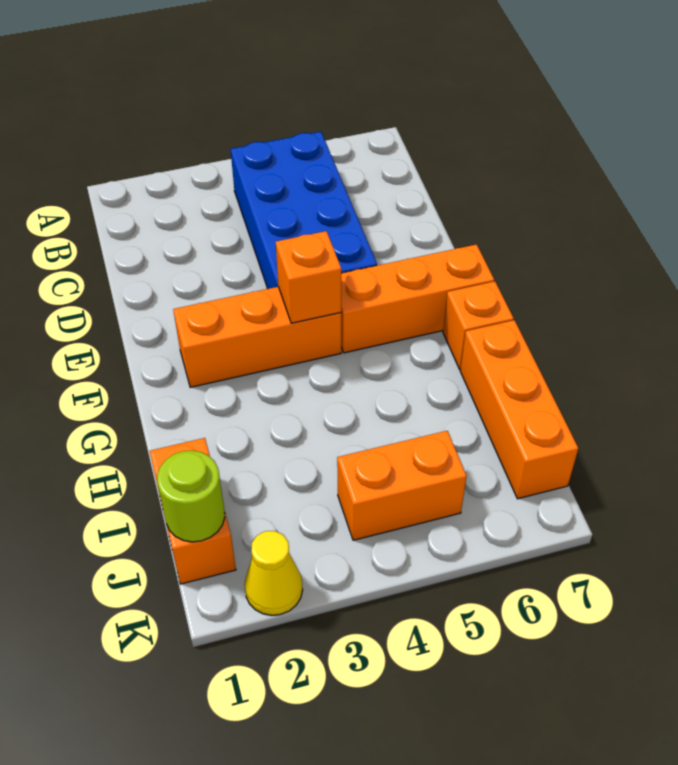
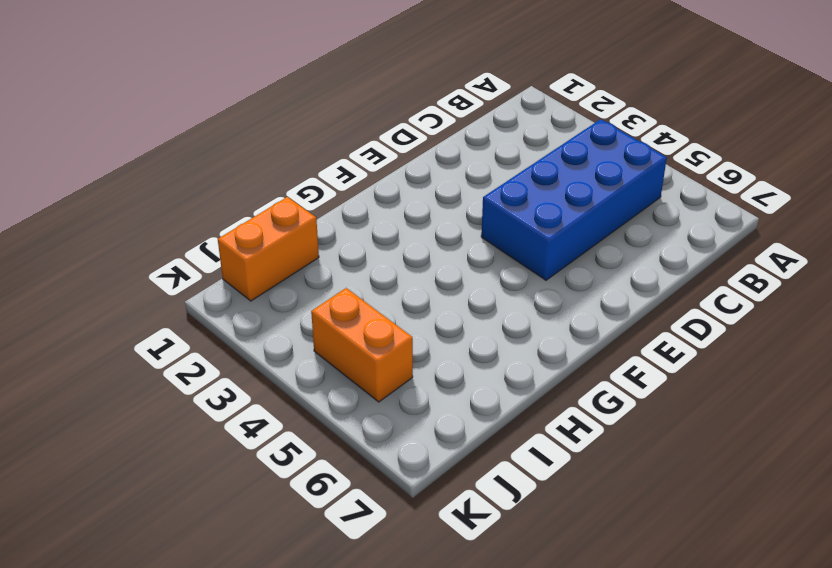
none -> orange 1x3 brick [173,287,341,387]
none -> orange 1x3 brick [341,244,494,353]

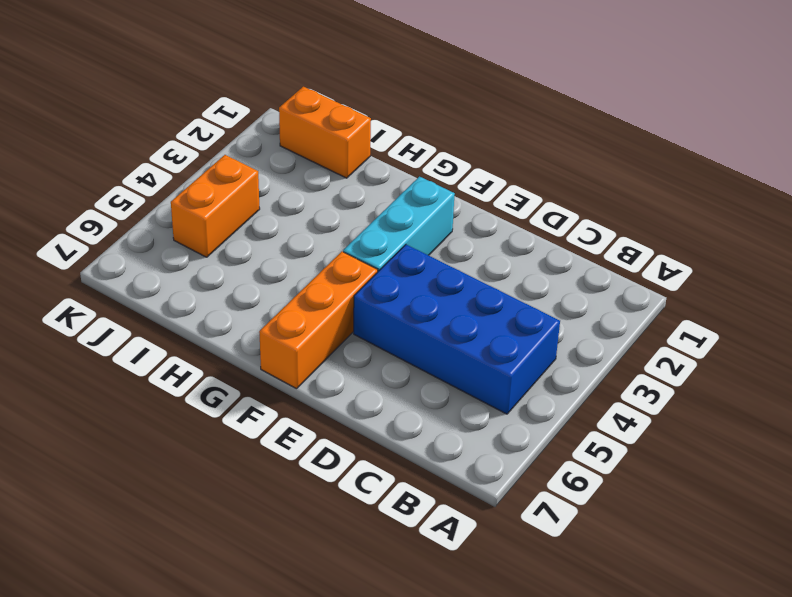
cyan 1x3 brick [343,177,455,271] -> orange 1x3 brick [173,287,341,387]
none -> orange 1x1 brick [443,281,514,369]
none -> orange 1x3 brick [460,320,578,499]

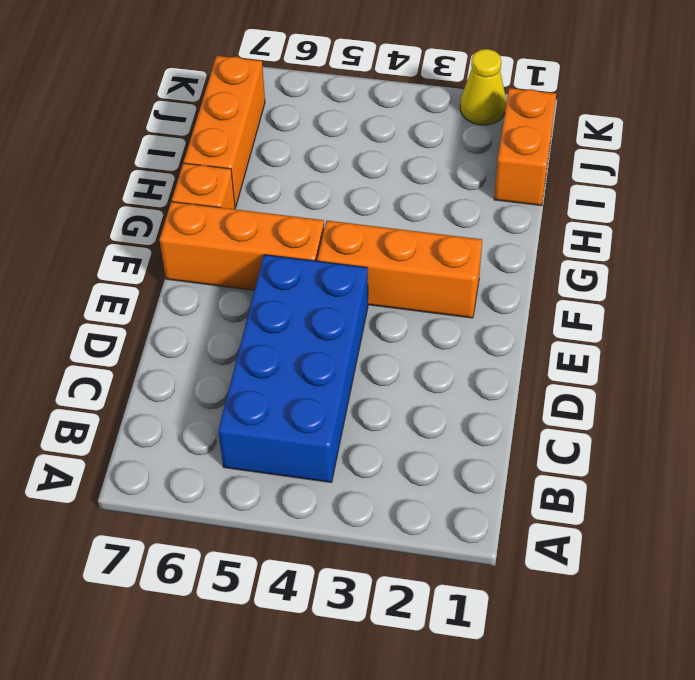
none -> orange 1x2 brick [337,431,467,540]
none -> orange 1x1 brick [276,231,341,323]

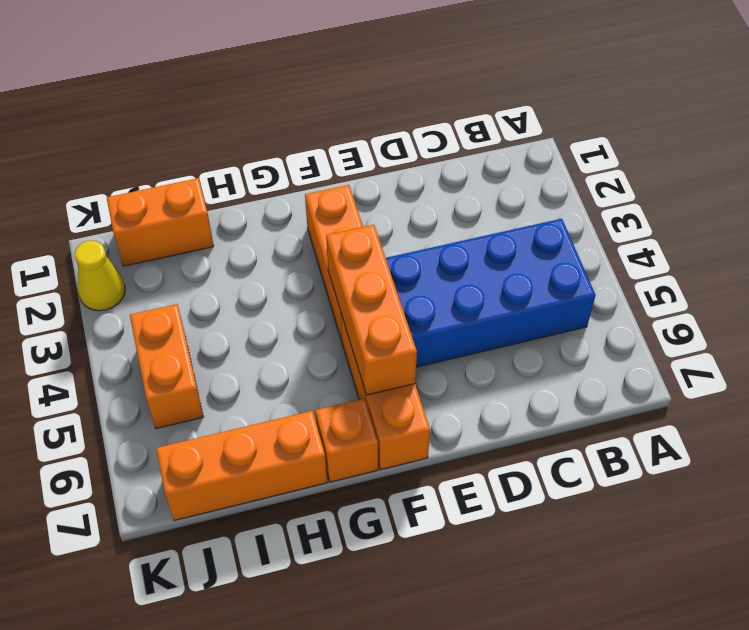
orange 1x3 brick [326,225,417,395] -> orange 1x1 brick [276,231,341,323]
none -> lime 1x1 round brick [157,450,225,542]

